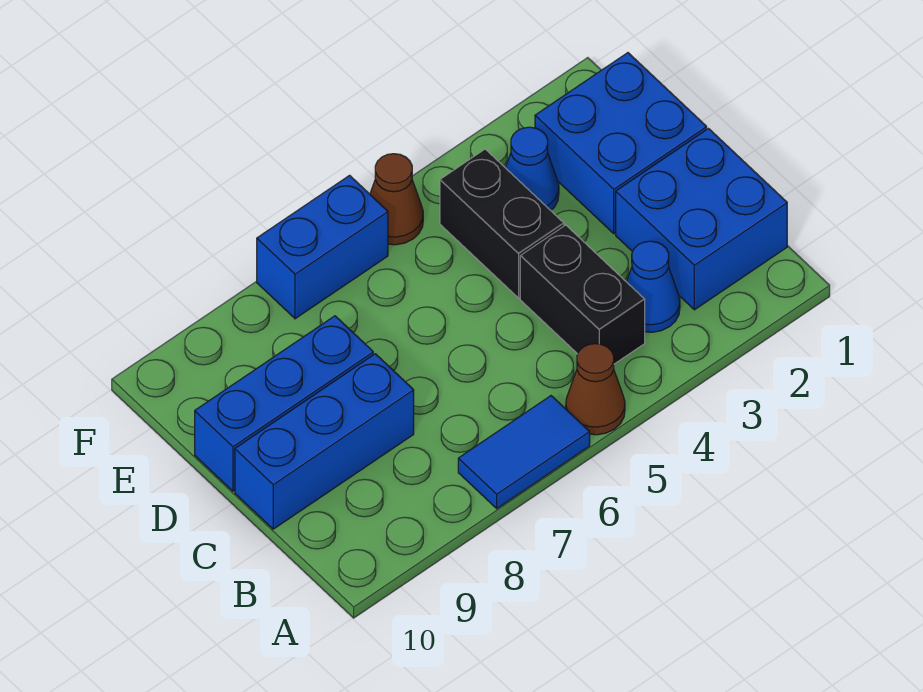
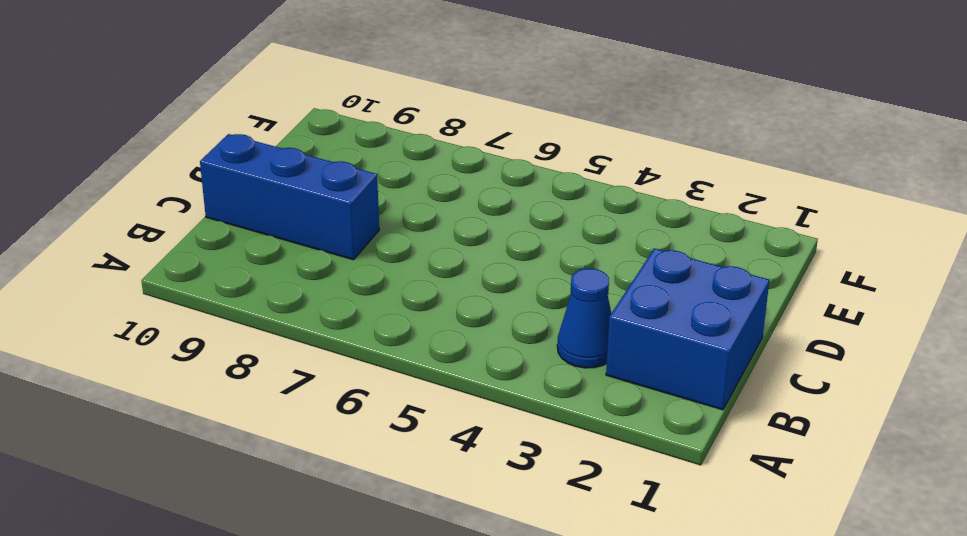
none -> brown 1x1 cone [566,344,625,435]
none -> blue 1x2 tile [458,396,590,508]
none -> black 1x2 brick [520,225,645,364]

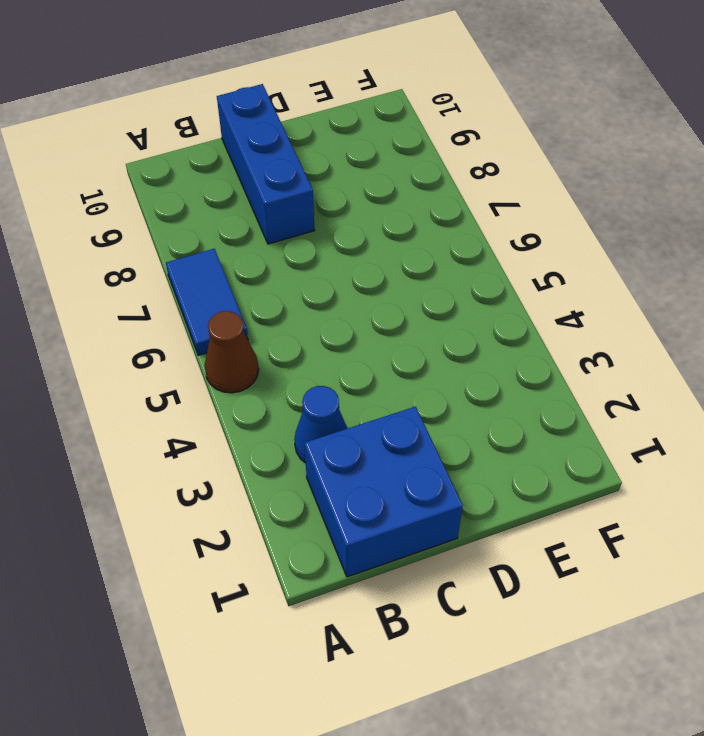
none -> black 1x2 brick [520,225,645,364]
none -> blue 2x2 brick [535,53,707,234]
none -> black 1x2 brick [440,149,564,298]

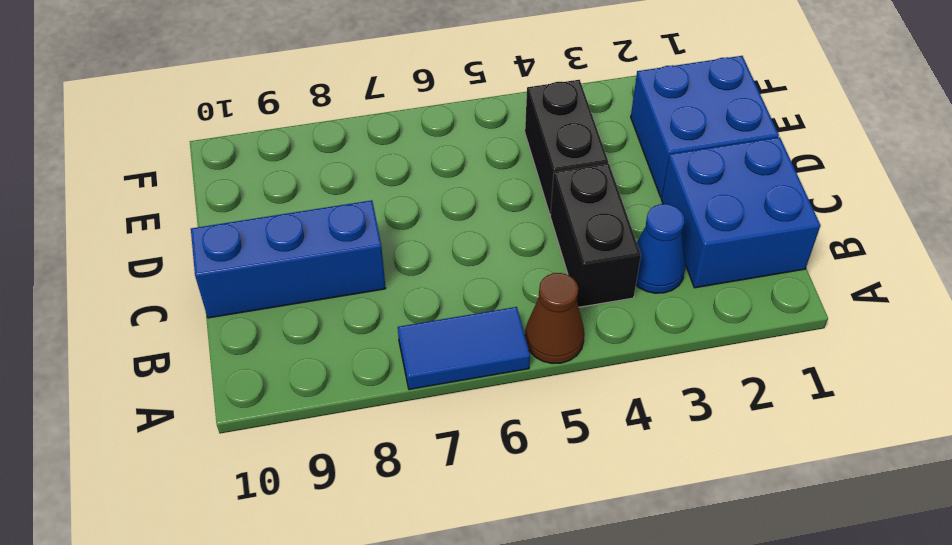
none -> blue 1x3 brick [195,316,373,491]
none -> blue 1x1 cone [506,127,559,210]
none -> brown 1x1 cone [370,154,423,245]

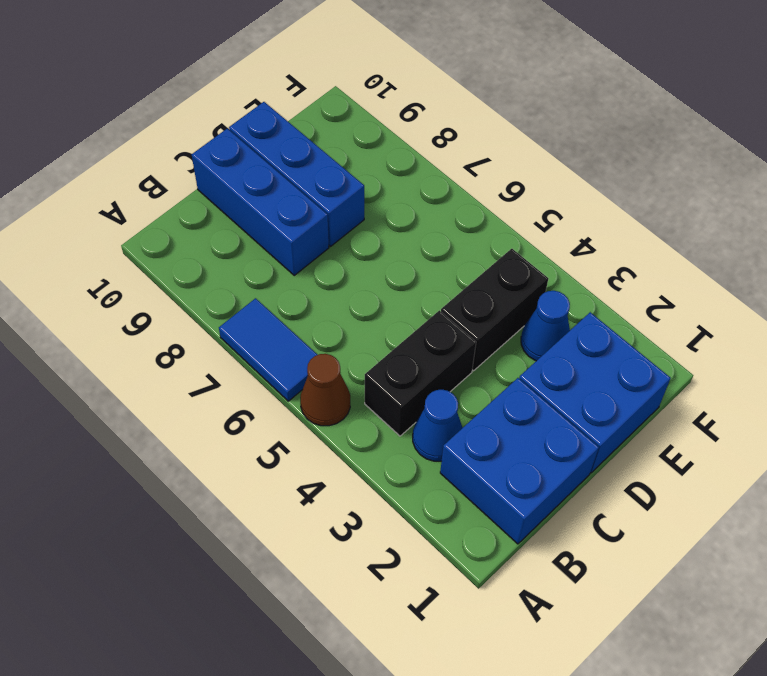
none -> brown 1x1 cone [370,154,423,245]
none -> blue 1x2 brick [257,175,388,319]

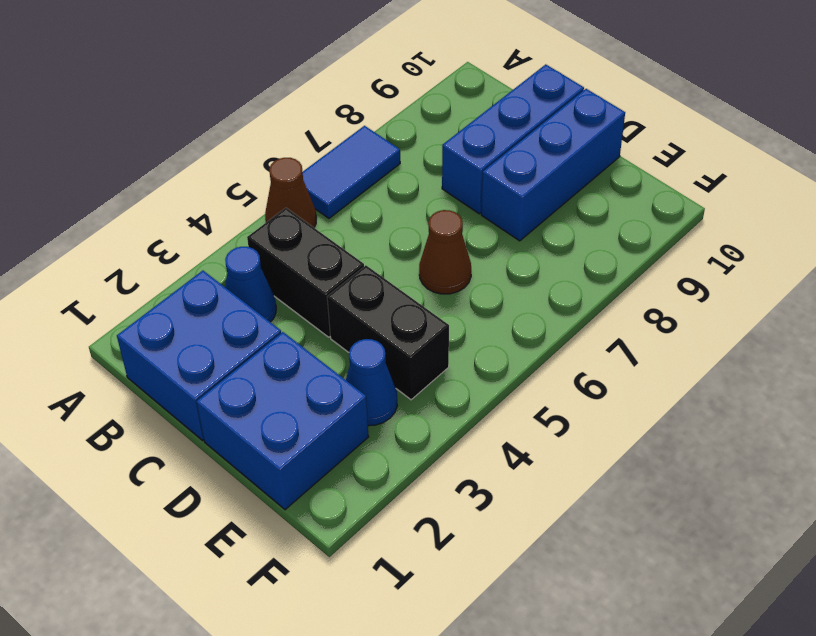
brown 1x1 cone [419,210,471,294] -> brown 1x1 cone moved to [370,154,423,245]
none -> blue 1x2 brick [257,175,388,319]

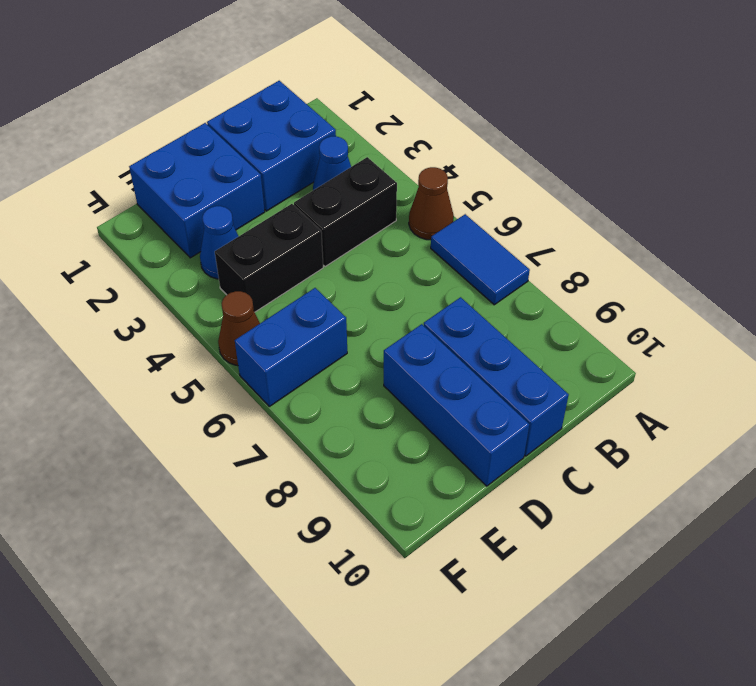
blue 1x2 brick [235,288,347,406] -> blue 1x2 brick turned to [257,175,388,319]

